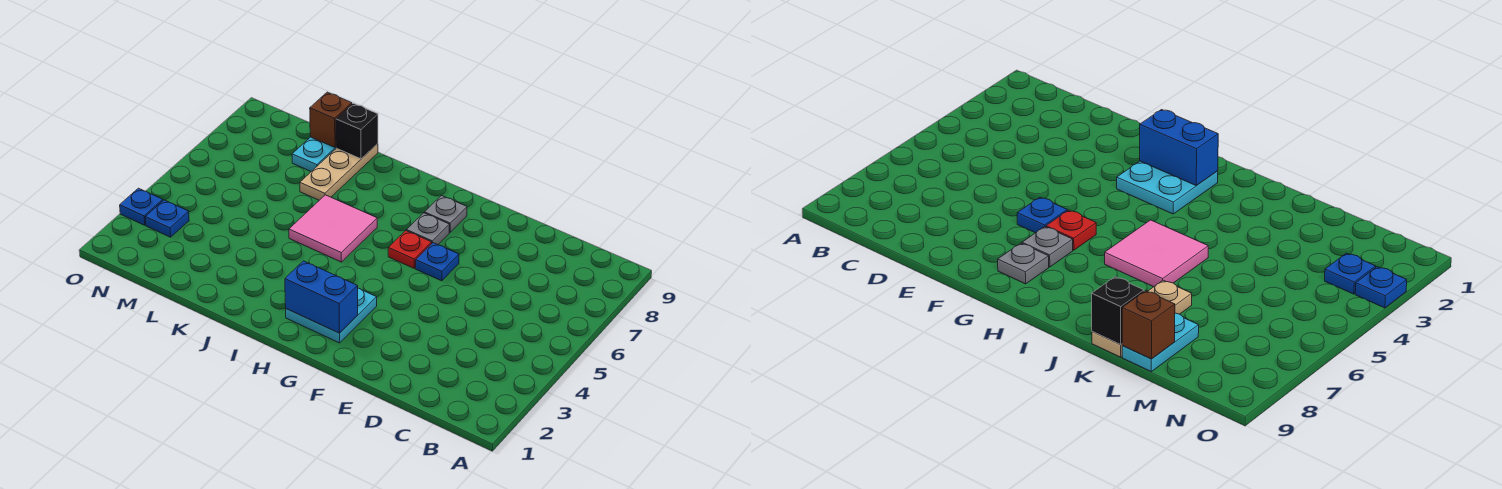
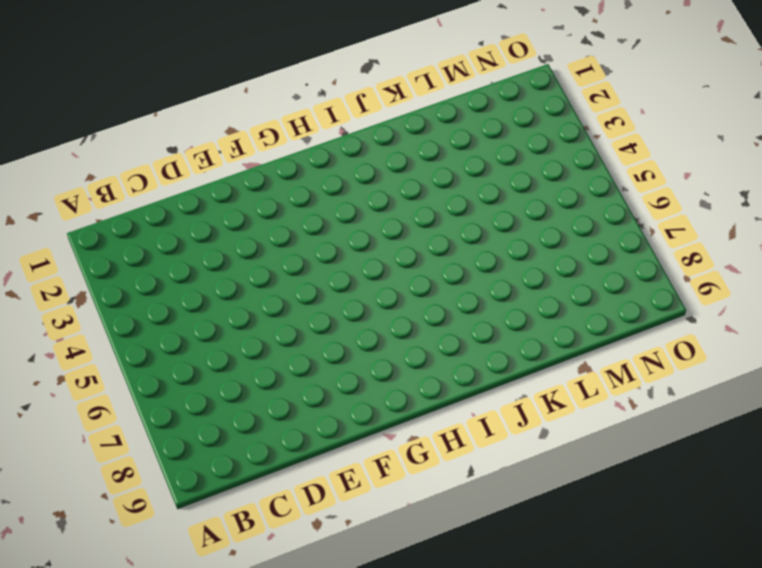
none -> blue 1x1 plate [416,243,459,281]
none -> cyan 2x2 plate [286,288,377,343]
none -> red 1x1 plate [388,231,432,268]

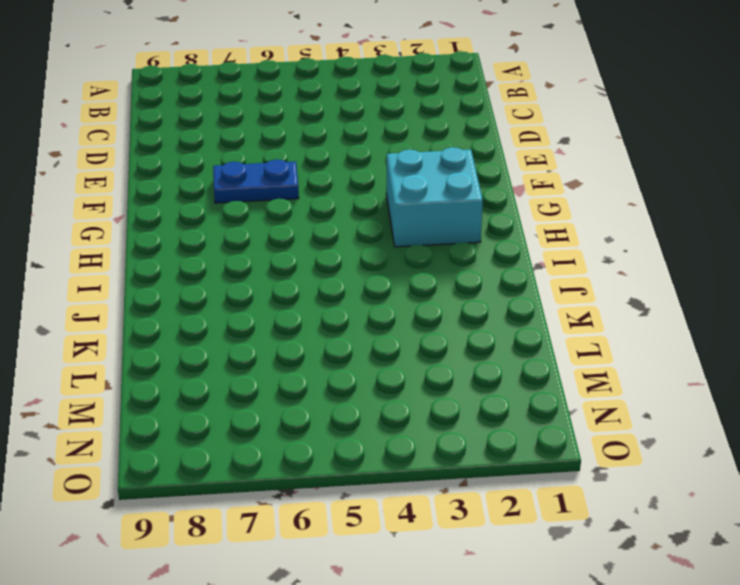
blue 1x2 plate [213,160,299,203] -> blue 1x1 plate [416,243,459,281]
cyan 2x2 brick [386,147,483,247] -> cyan 2x2 plate [286,288,377,343]
none -> red 1x1 plate [388,231,432,268]
none -> grey 1x1 plate [407,213,450,244]
none -> grey 1x1 plate [425,196,467,232]

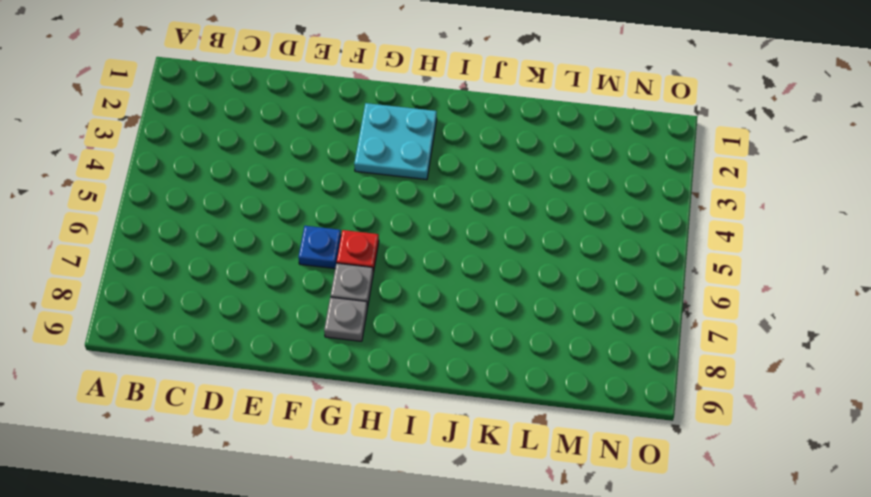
none -> pink 2x2 tile [289,195,377,262]
none -> tan 1x3 plate [300,144,378,200]
none -> cyan 1x2 plate [292,137,336,171]

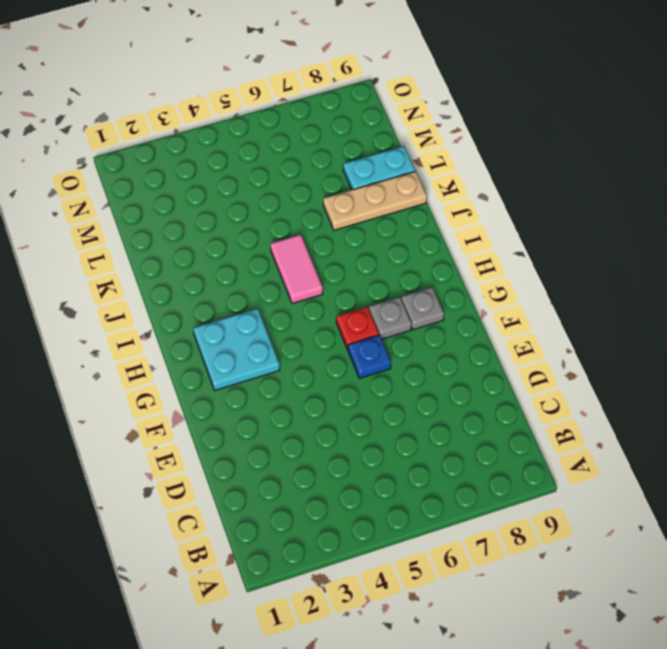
pink 1x2 tile [270,235,323,304] -> pink 2x2 tile [289,195,377,262]
none -> blue 1x1 plate [145,200,189,237]
none -> blue 1x1 plate [120,188,163,225]
none -> blue 1x2 brick [285,261,358,333]

